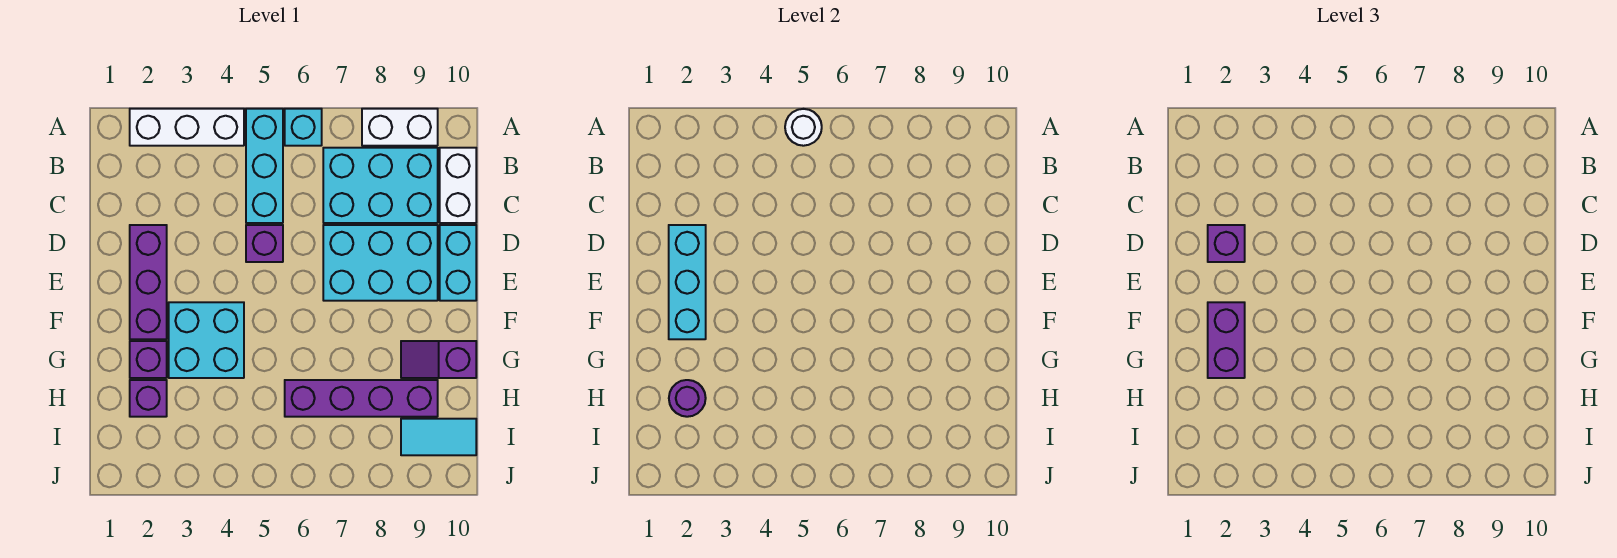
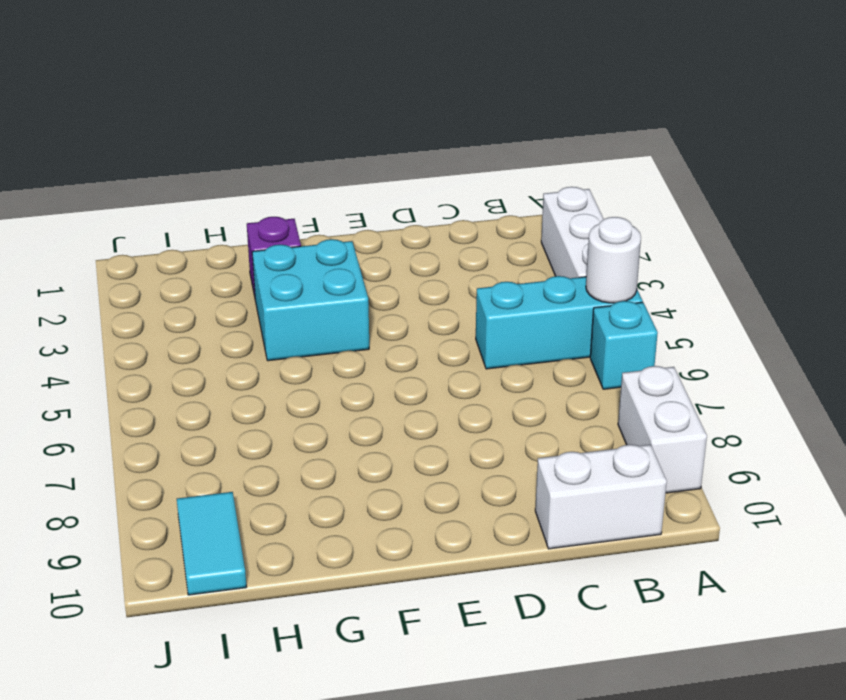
none -> cyan 2x3 brick [323,148,438,223]
none -> purple 1x3 brick [130,225,167,339]
none -> purple 1x1 brick [246,225,283,262]

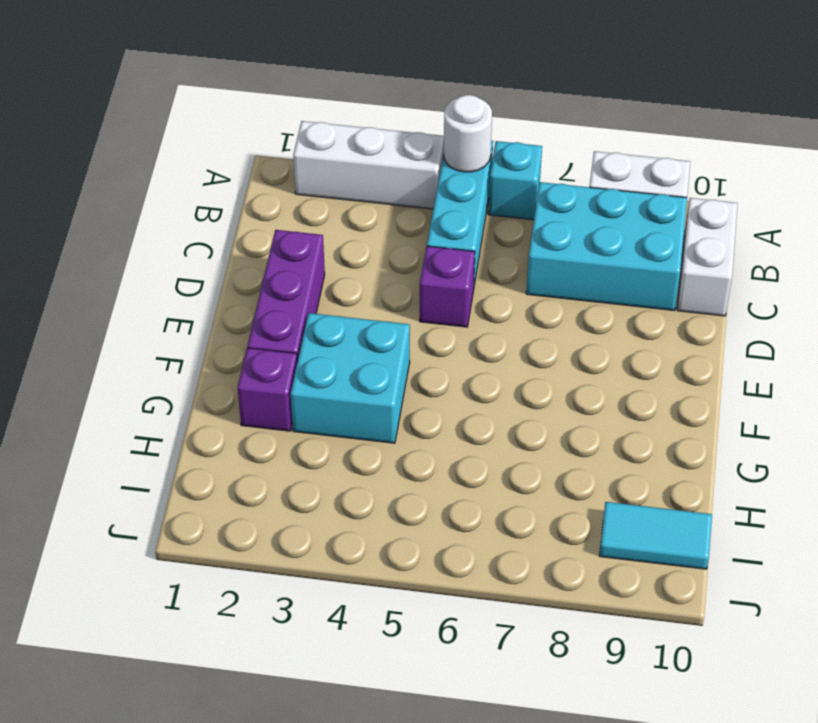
none -> cyan 2x3 brick [323,225,438,301]
none -> cyan 1x2 brick [440,225,476,301]
none -> purple 1x2 slope [401,341,476,378]

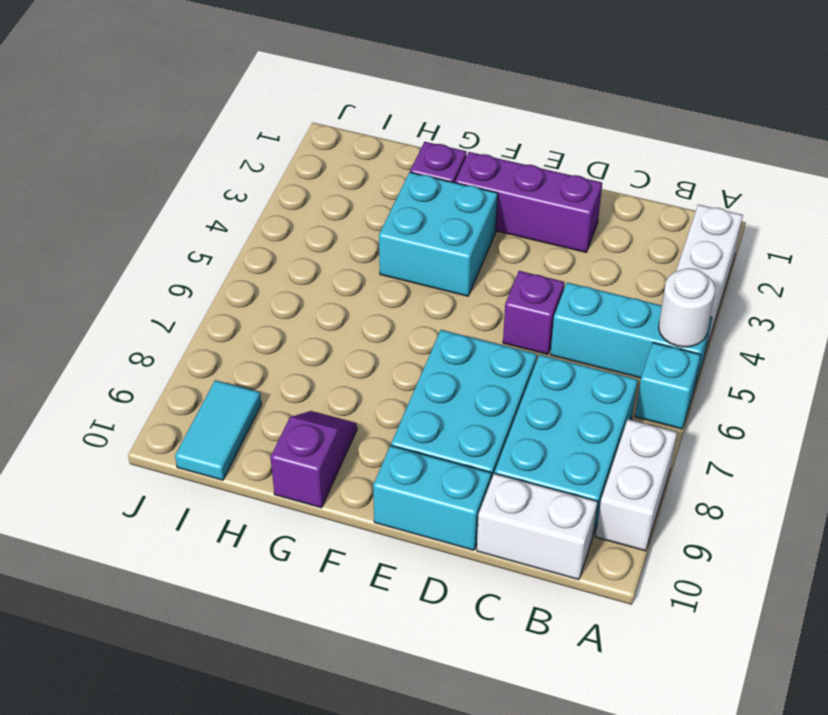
none -> purple 1x1 brick [130,380,167,417]
none -> purple 1x4 brick [285,380,438,417]
none -> cyan 1x3 brick [669,225,706,339]

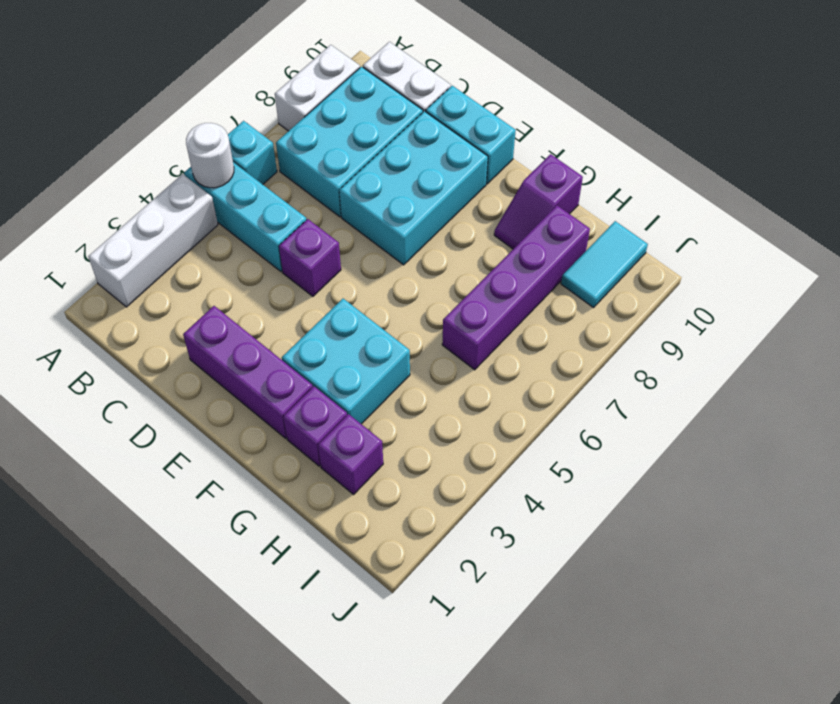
none -> cyan 1x3 brick [669,225,706,339]
none -> purple 1x1 round brick [669,380,706,417]
none -> purple 1x1 brick [1208,225,1245,262]

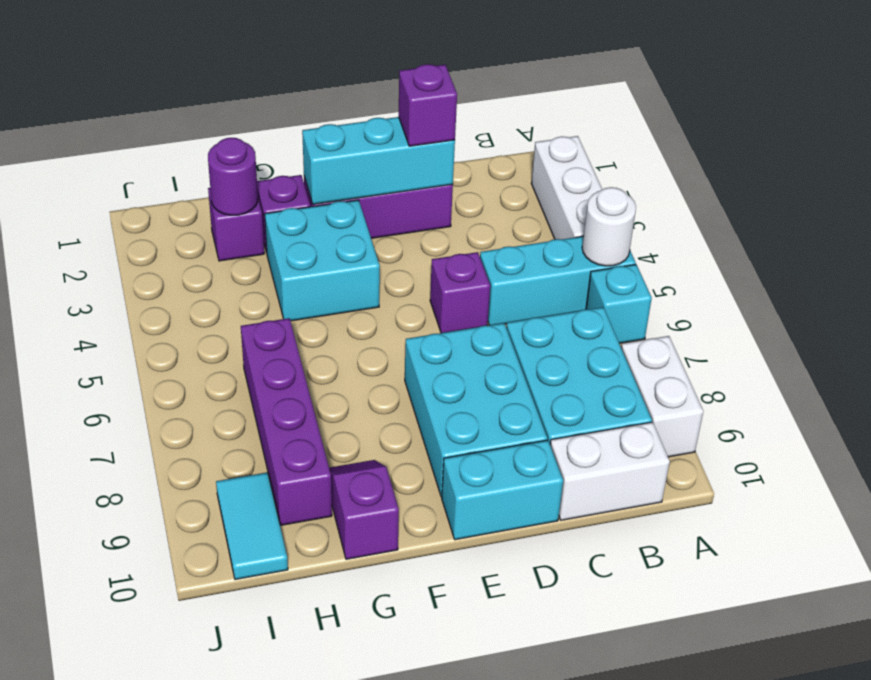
none -> purple 1x2 brick [1208,302,1245,378]

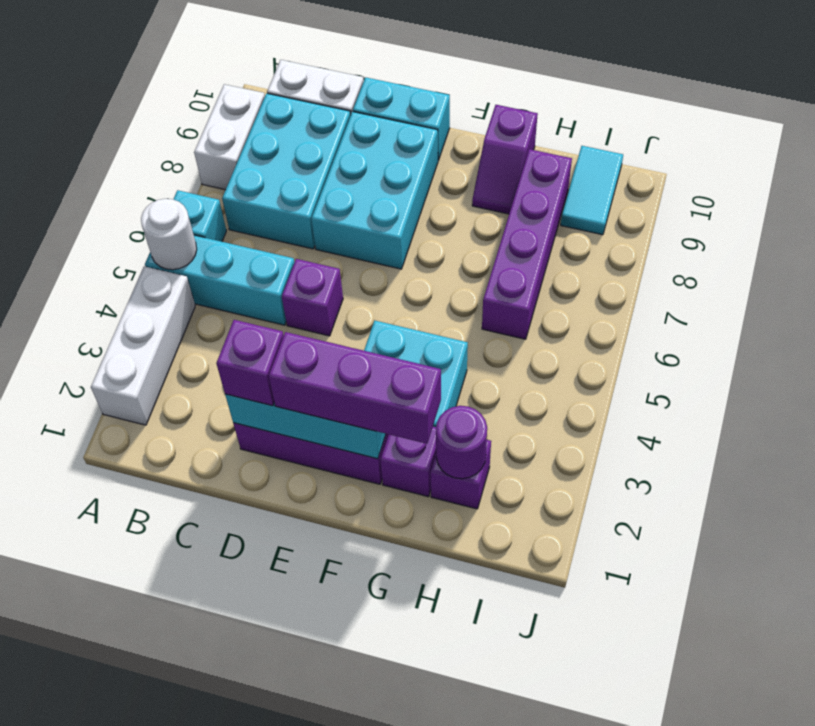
purple 1x3 brick [269,332,441,444] -> purple 1x2 brick [1208,302,1245,378]

